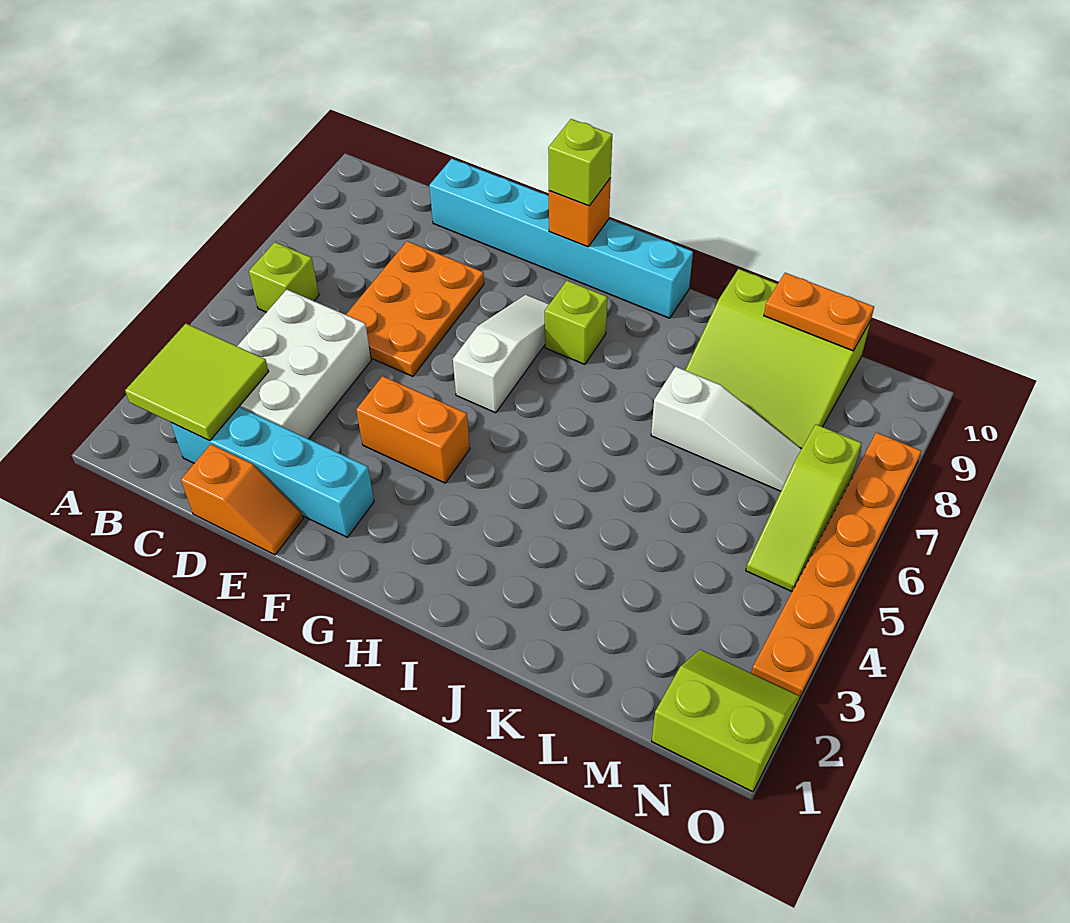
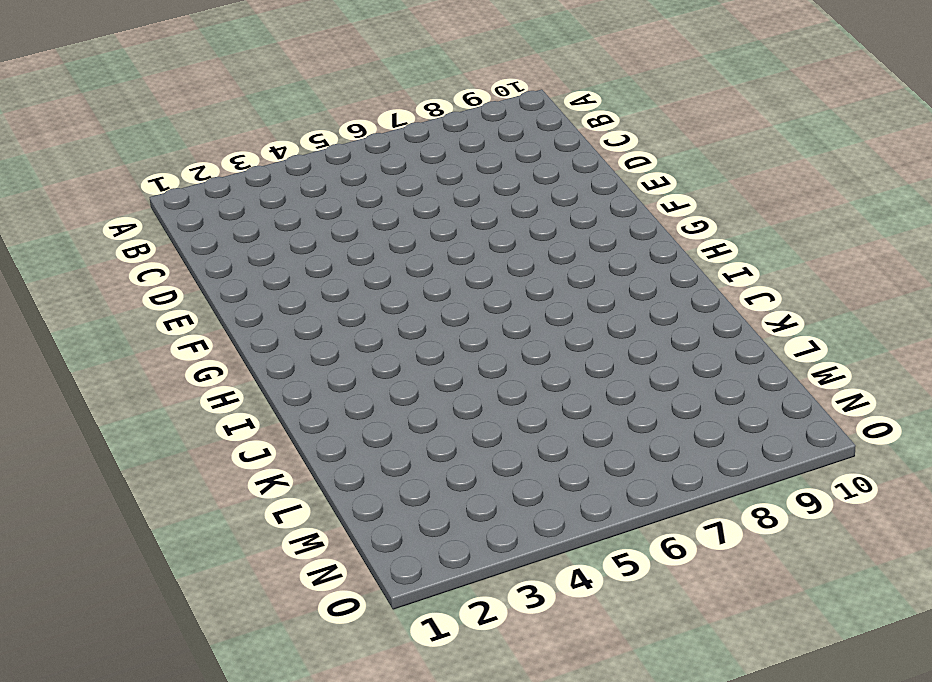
none -> lime 1x1 brick [249,242,319,312]
none -> cyan 1x4 brick [171,407,374,537]
none -> white 2x3 brick [237,289,371,439]

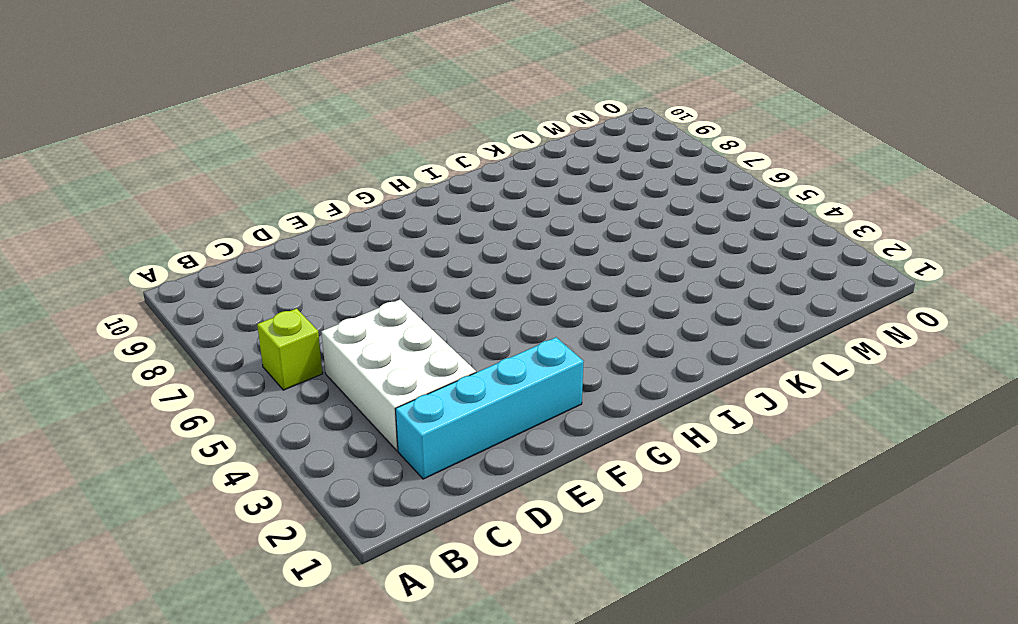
none -> orange 1x2 slope [181,444,303,555]
none -> orange 2x3 plate [346,241,484,376]
none -> cyan 1x6 brick [429,159,693,318]

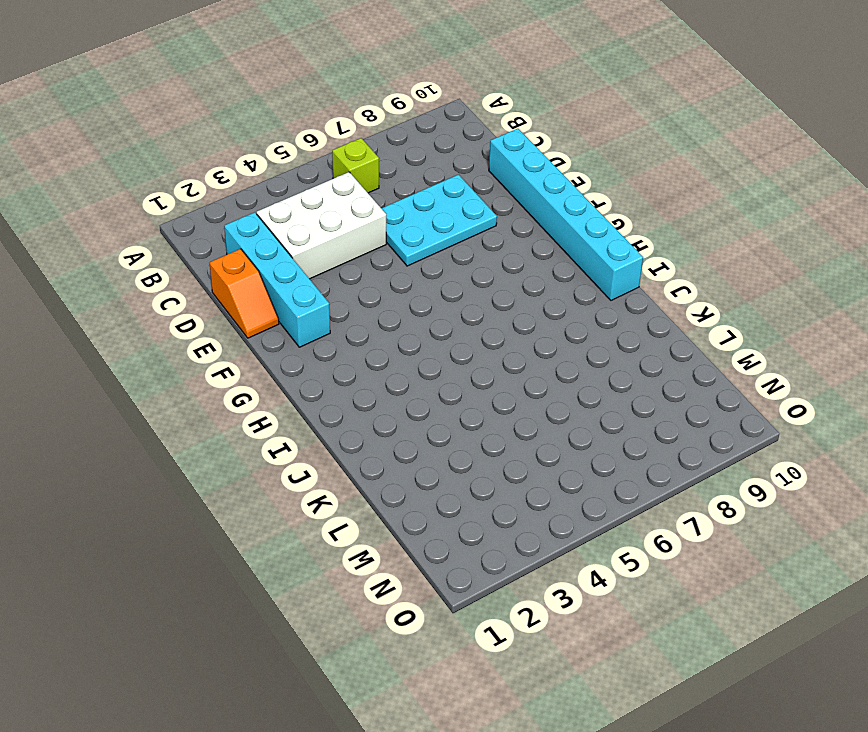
cyan 2x3 plate [381,175,497,266] -> orange 2x3 plate [346,241,484,376]
none -> orange 1x2 brick [356,376,470,483]
none -> white 1x3 slope [453,295,549,413]
none -> lime 1x1 brick [545,281,607,364]

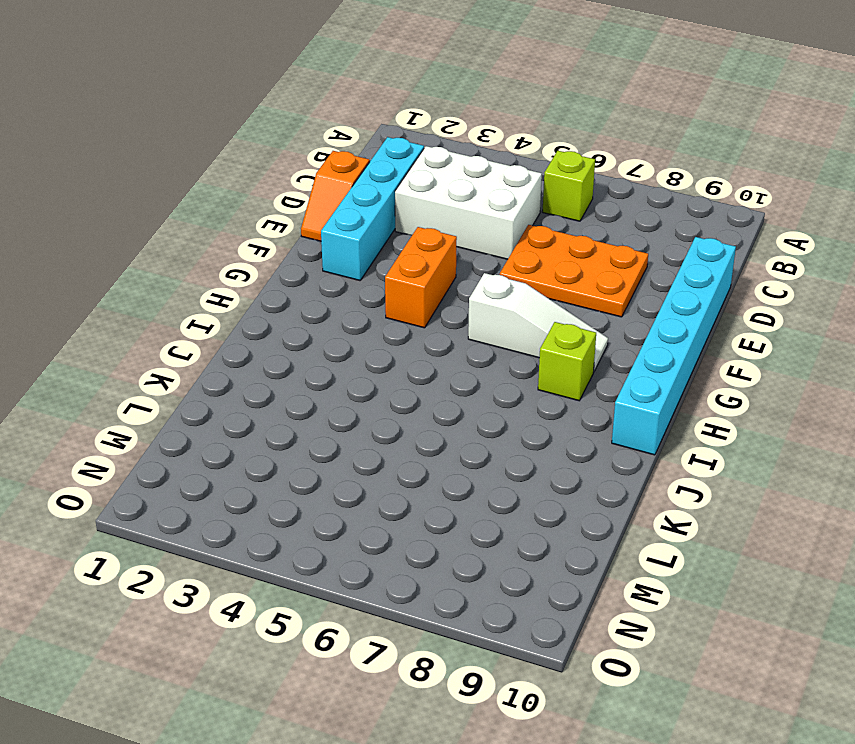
none -> white 1x3 slope [651,367,802,491]
none -> lime 3x3 slope [685,269,871,448]
none -> lime 2x2 slope [652,650,800,792]

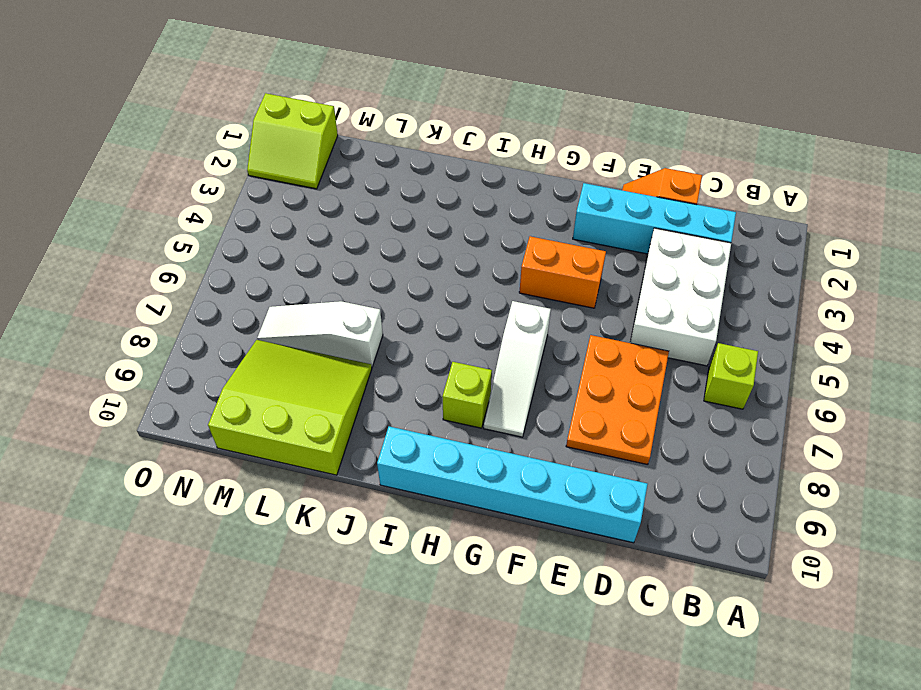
none -> lime 1x3 slope [746,424,862,591]
none -> orange 1x6 plate [751,432,921,699]
none -> lime 2x2 tile [125,324,268,441]

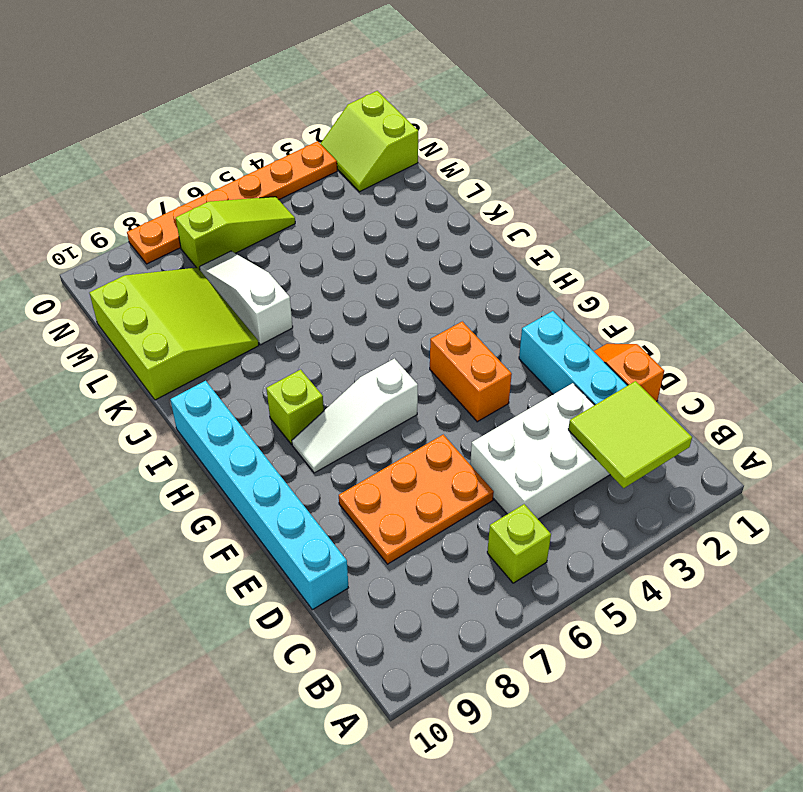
none -> orange 1x1 brick [549,178,611,247]
none -> orange 1x2 plate [764,273,874,351]
none -> lime 1x1 brick [548,119,612,206]

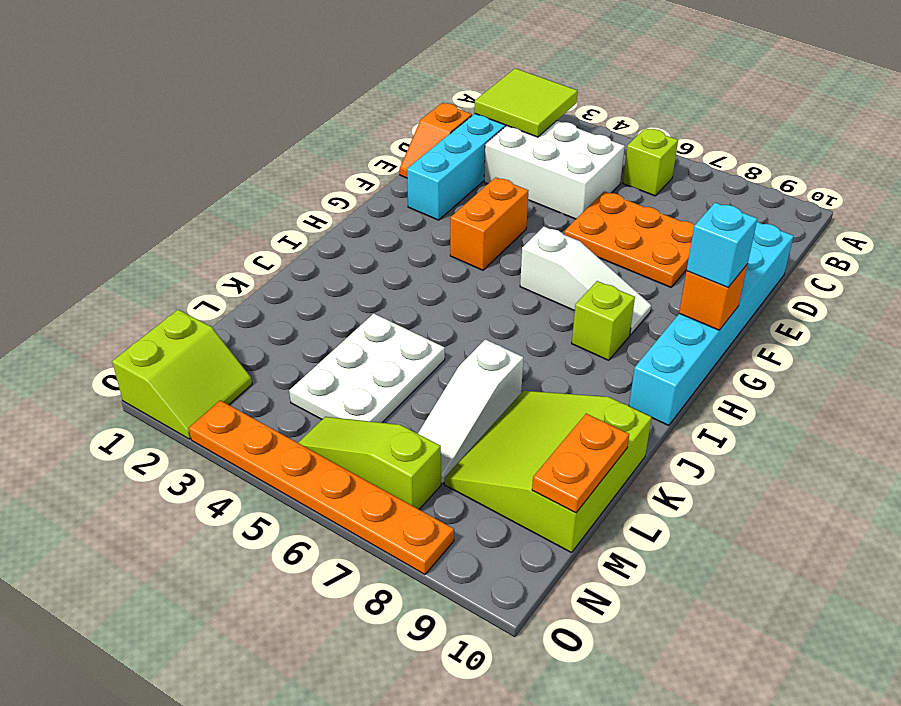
cyan 1x1 brick [687,202,757,287] -> lime 1x1 brick [548,119,612,206]
white 2x3 plate [289,314,445,423] -> none

